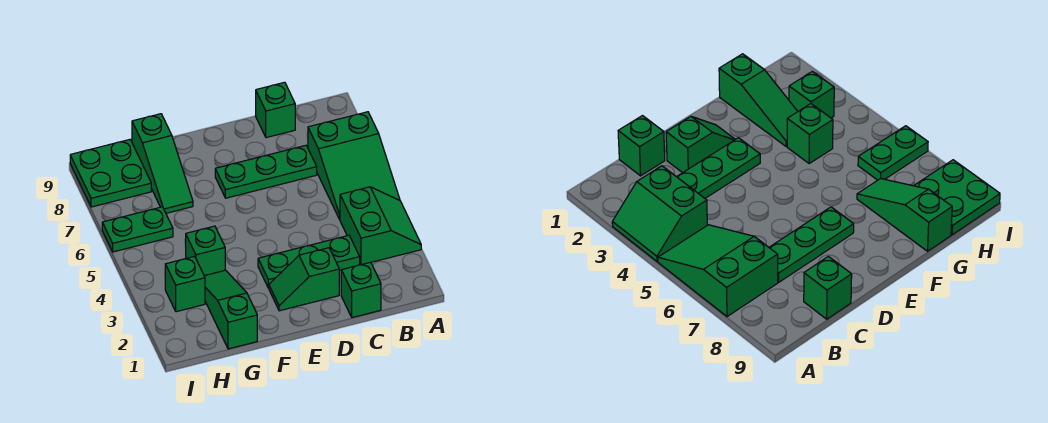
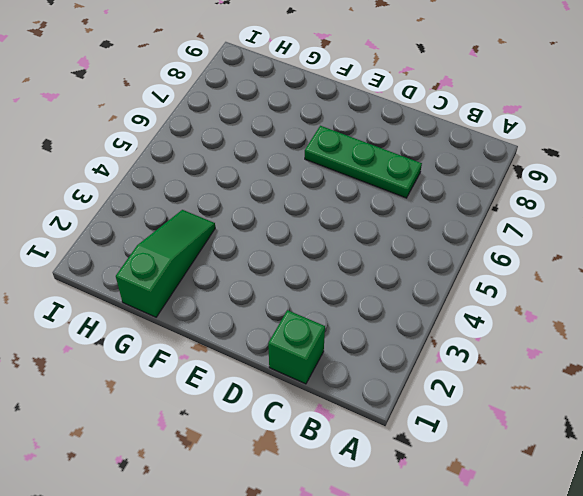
none -> green 2x2 slope [340,187,421,265]
none -> green 2x3 slope [308,112,400,219]
none -> green 1x3 plate [258,235,360,288]

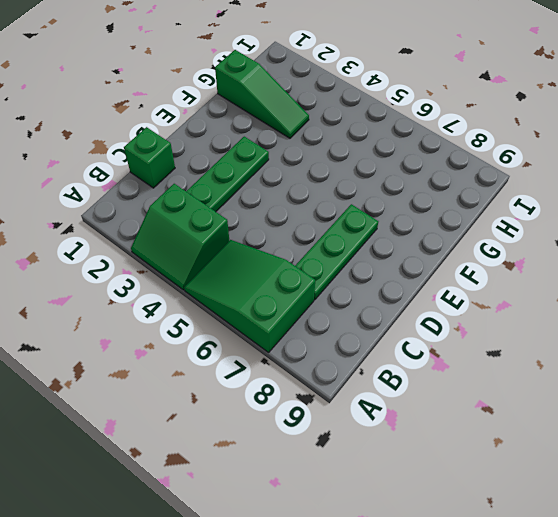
none -> green 1x1 brick [256,82,295,138]
none -> green 1x2 slope [269,248,339,311]
none -> green 1x1 brick [186,226,225,276]

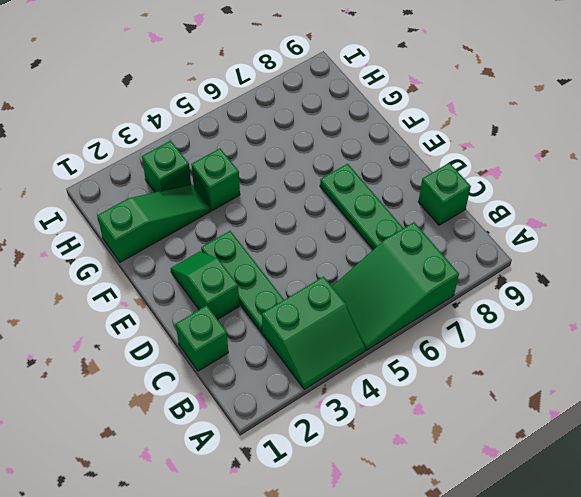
none -> green 1x3 slope [132,114,193,213]
none -> green 1x2 plate [102,207,173,252]
none -> green 2x2 plate [70,140,151,207]

